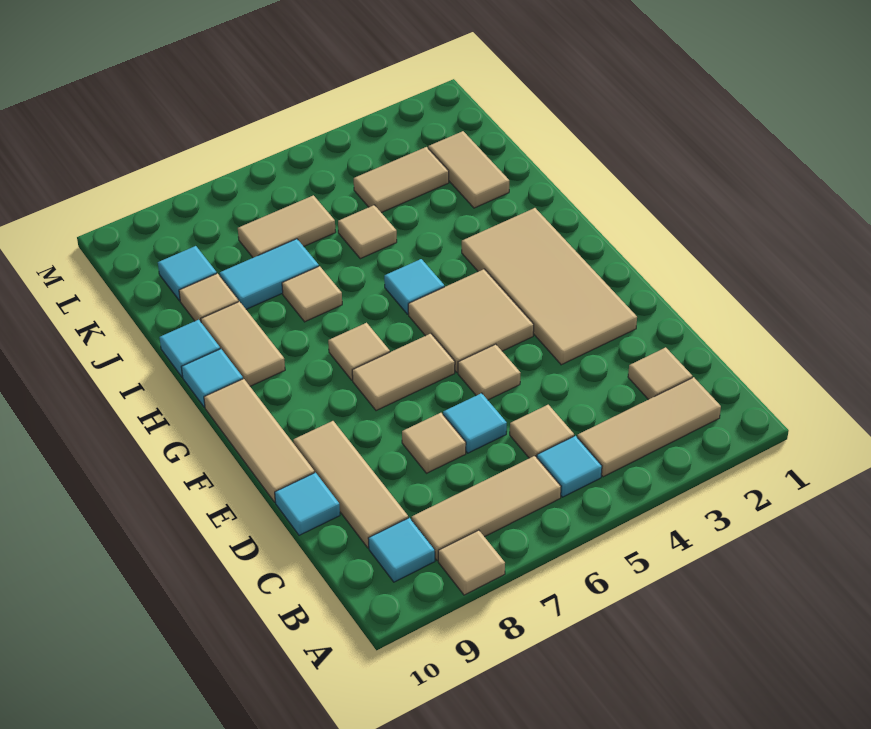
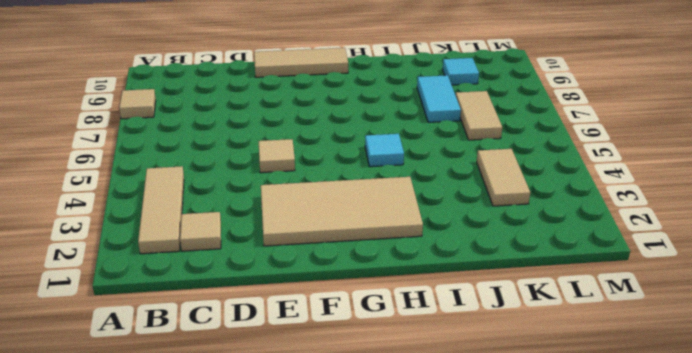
none -> cyan 1x1 tile [537,436,602,497]
none -> tan 1x3 tile [412,456,561,560]
none -> cyan 1x1 tile [368,518,435,582]

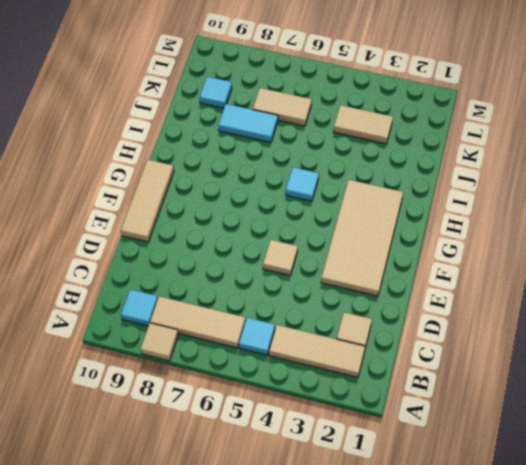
none -> tan 1x1 tile [510,405,574,458]
none -> tan 1x3 tile [293,421,408,548]
none -> cyan 1x1 tile [443,393,507,453]

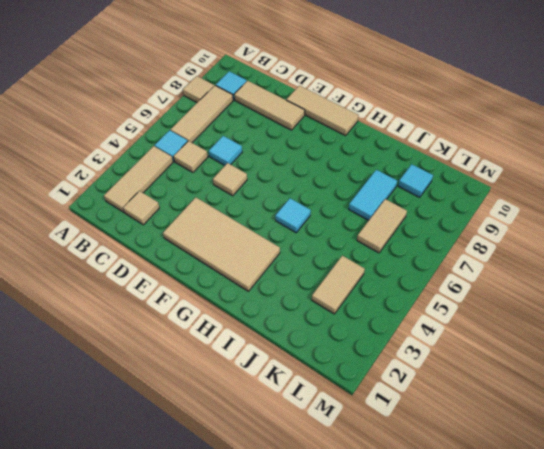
none -> tan 1x1 tile [402,413,466,473]
none -> cyan 1x1 tile [275,473,340,535]
none -> tan 2x2 tile [408,269,534,372]

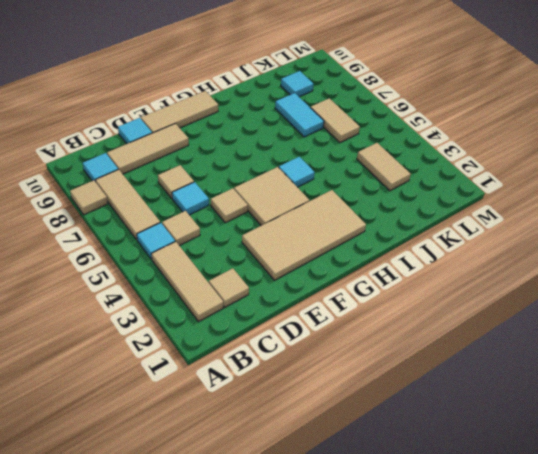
none -> tan 1x2 tile [352,334,455,411]
none -> tan 1x1 tile [328,323,390,380]
none -> tan 1x2 tile [201,302,285,386]

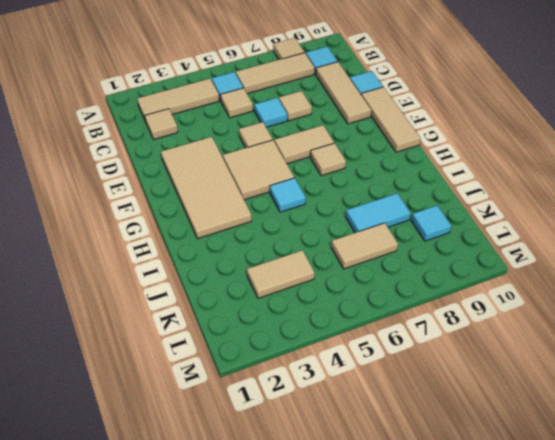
none -> tan 1x2 tile [201,302,285,386]
none -> cyan 1x1 tile [181,349,243,407]
none -> tan 1x1 tile [282,266,342,322]

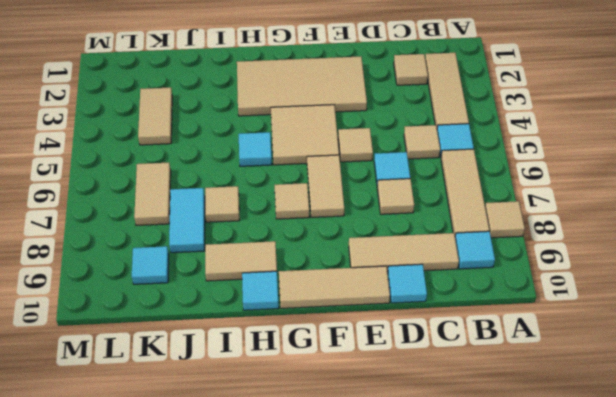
none -> cyan 1x1 tile [159,320,220,377]
none -> tan 1x2 tile [428,131,509,208]
none -> tan 1x1 tile [338,205,397,259]

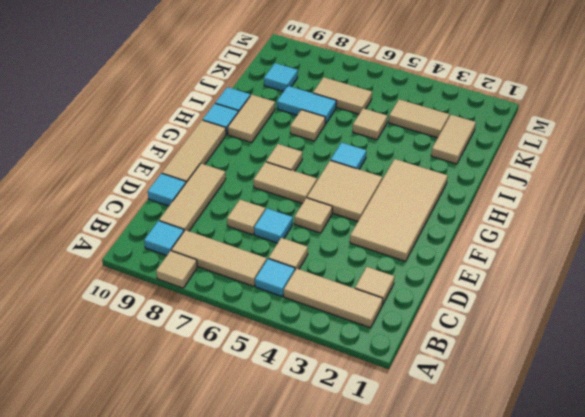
none -> tan 1x1 tile [179,273,239,322]

